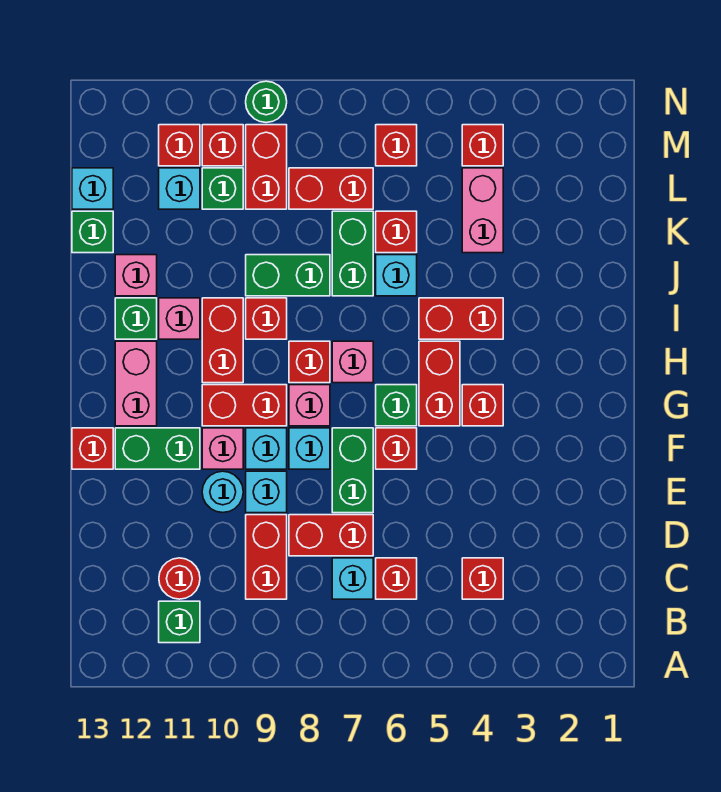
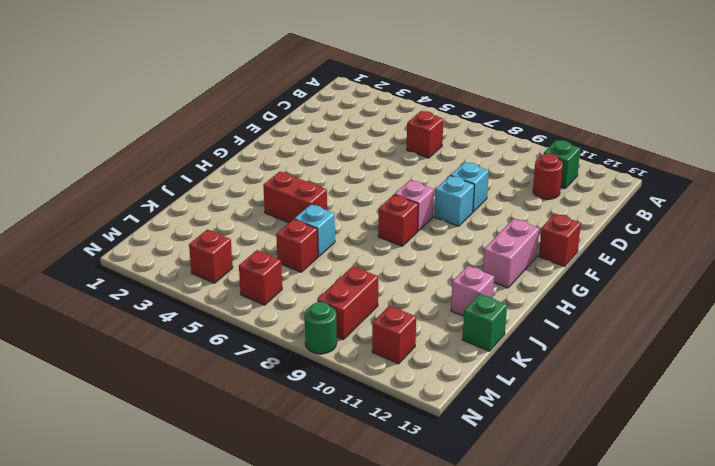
none -> red 1x1 brick [462,558,503,599]
none -> cyan 1x1 brick [332,558,373,599]
none -> red 1x2 brick [246,515,287,599]
none -> red 1x2 brick [289,515,373,556]

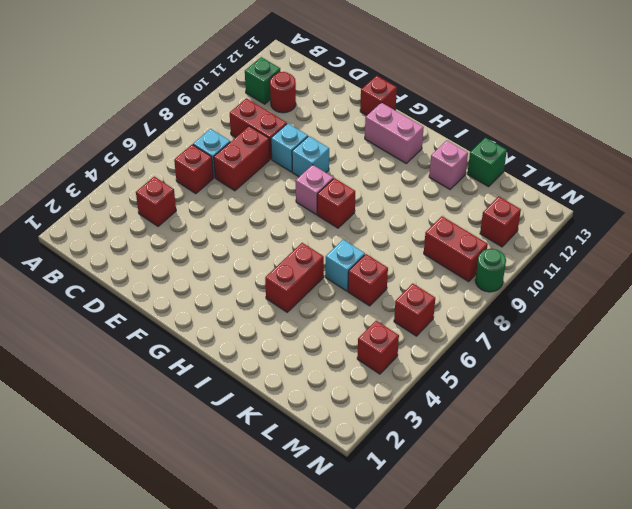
none -> green 1x2 brick [332,428,373,513]
none -> cyan 1x1 round brick [202,471,243,513]
none -> red 1x1 brick [376,428,417,469]
none -> cyan 1x1 brick [289,428,330,469]

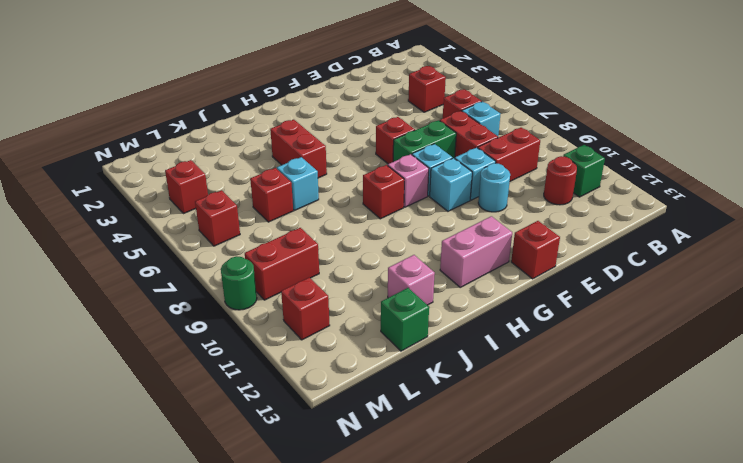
none -> pink 1x1 brick [202,428,243,469]
none -> green 1x2 brick [115,428,200,469]
none -> red 1x1 brick [462,385,503,426]
none -> red 1x2 brick [419,341,460,426]

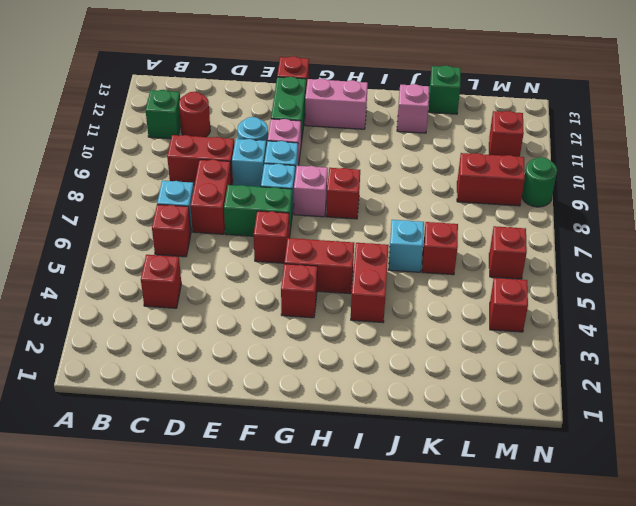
none -> green 1x1 brick [376,385,417,426]
none -> red 1x2 brick [202,385,287,426]
none -> pink 1x1 brick [332,341,373,383]
none -> red 1x2 brick [202,298,243,383]

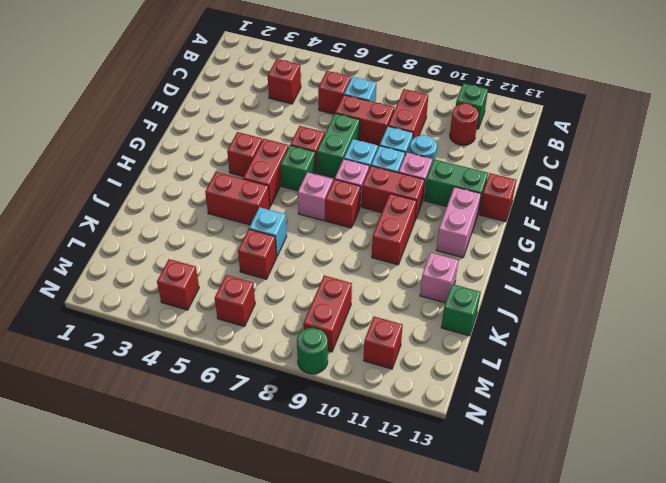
none -> red 1x1 brick [246,298,287,339]
none -> pink 1x1 brick [159,298,200,339]
none -> green 1x1 brick [115,298,157,339]
none -> green 1x2 brick [332,211,373,296]

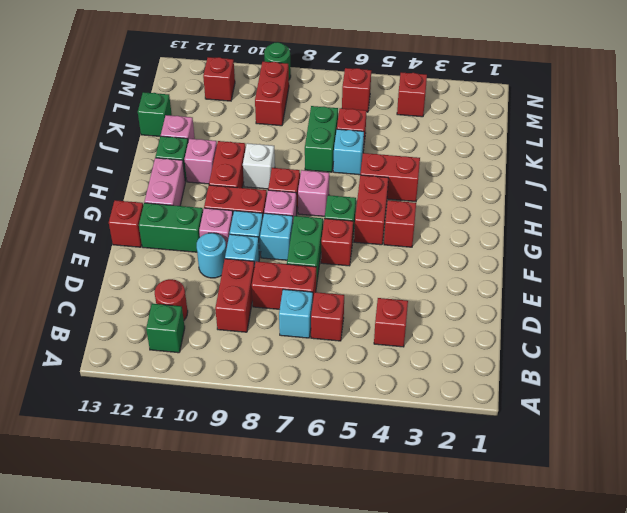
white 1x1 brick [243,143,275,189] -> red 1x1 brick [246,298,287,339]
none -> green 1x2 brick [246,255,330,296]
none -> pink 1x2 brick [462,168,503,253]
none -> red 1x2 brick [289,168,373,209]
none -> green 1x1 brick [202,168,243,209]

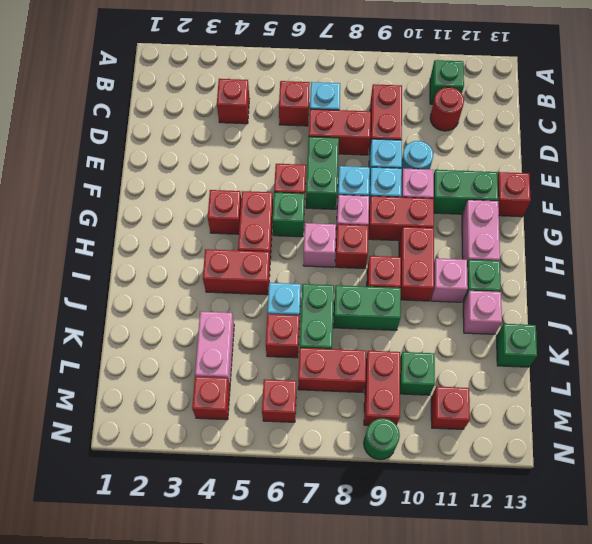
none -> cyan 1x1 brick [159,168,200,209]
none -> cyan 1x1 brick [72,168,113,209]
none -> red 1x1 brick [202,125,243,166]

